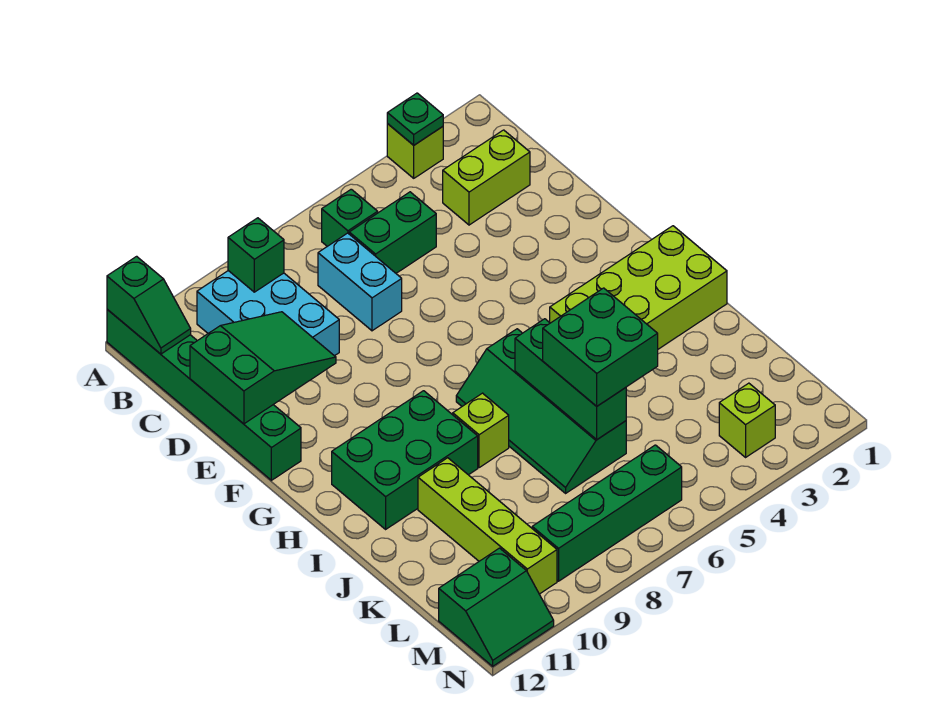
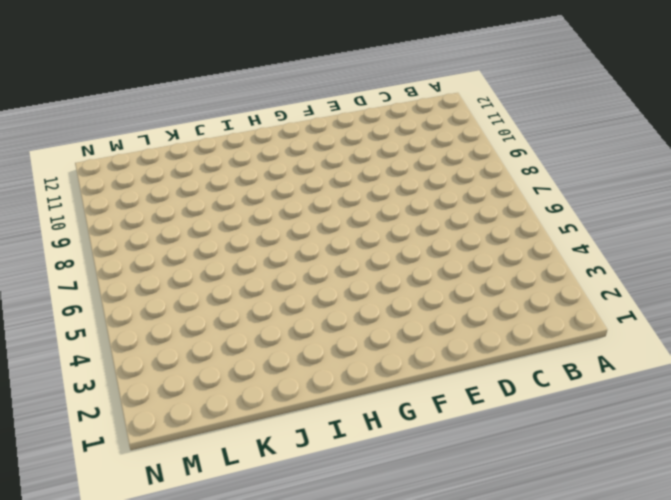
none -> lime 1x1 brick [387,124,443,178]
none -> green 1x6 brick [107,309,301,480]
none -> green 1x1 brick [322,189,378,246]

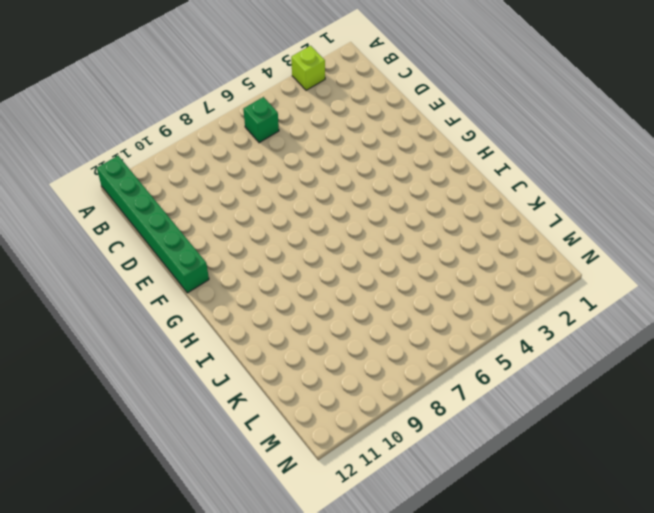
none -> cyan 2x3 brick [197,271,339,356]
none -> lime 1x2 brick [443,130,530,225]
none -> green 1x2 brick [349,192,436,273]

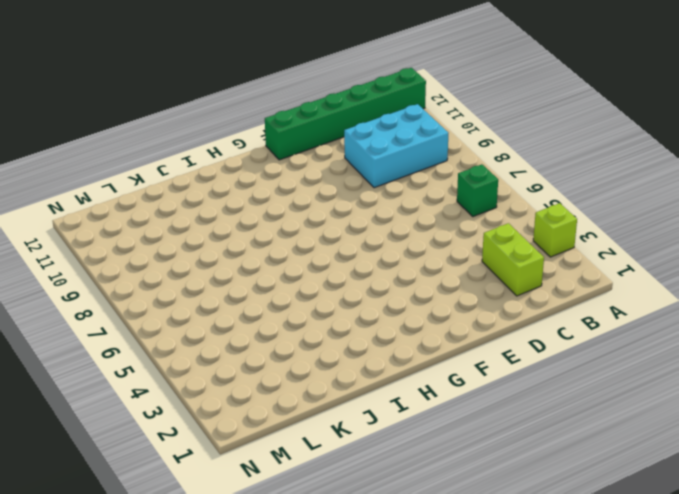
none -> green 1x2 brick [349,192,436,273]
none -> cyan 1x2 brick [318,233,402,331]
none -> lime 2x4 brick [550,226,727,349]

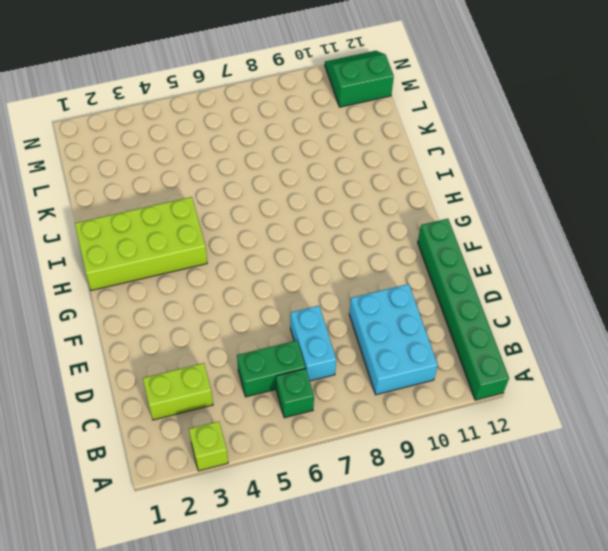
none -> green 2x4 slope [456,329,626,493]
none -> green 2x3 brick [332,391,478,529]
none -> lime 1x1 brick [453,393,509,468]

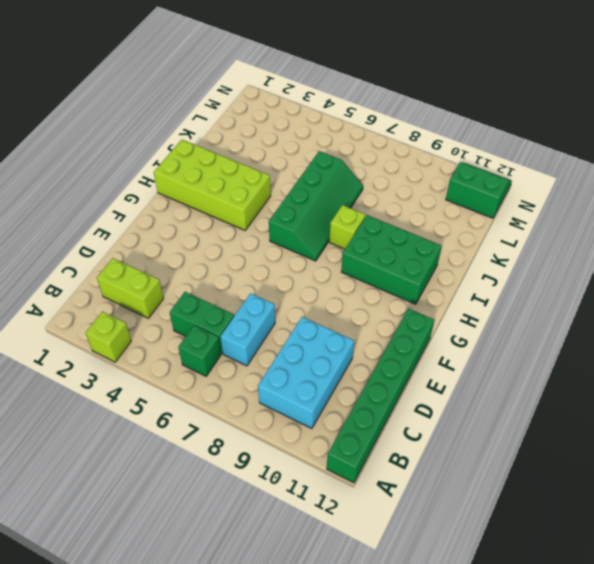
none -> lime 1x4 brick [418,458,557,594]
none -> lime 1x1 brick [719,383,775,457]
none -> green 1x4 brick [532,445,682,581]

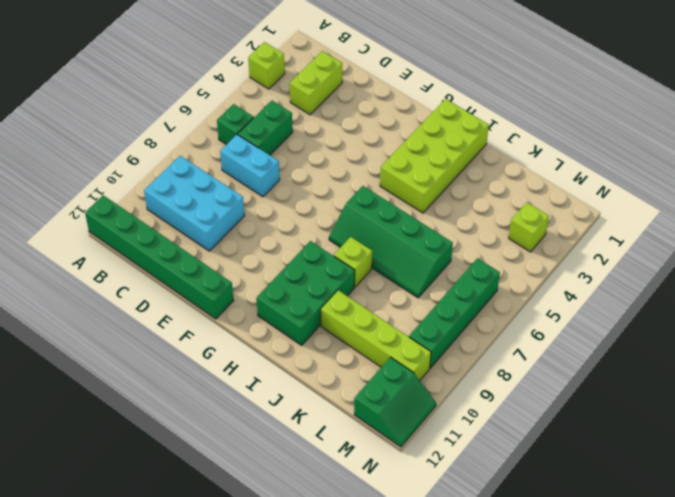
none -> green 1x1 plate [387,93,443,145]
none -> green 1x2 slope [107,256,191,354]
none -> green 1x1 brick [228,218,284,292]

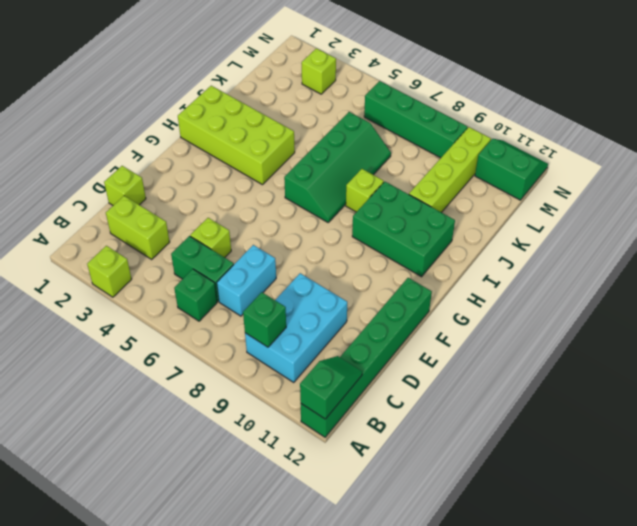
lime 1x1 brick [104,166,146,205] -> none
lime 1x1 brick [190,218,231,258] -> none
none -> green 1x1 plate [387,93,443,145]
none -> green 2x3 slope [190,312,336,424]
none -> green 1x3 brick [515,319,626,439]

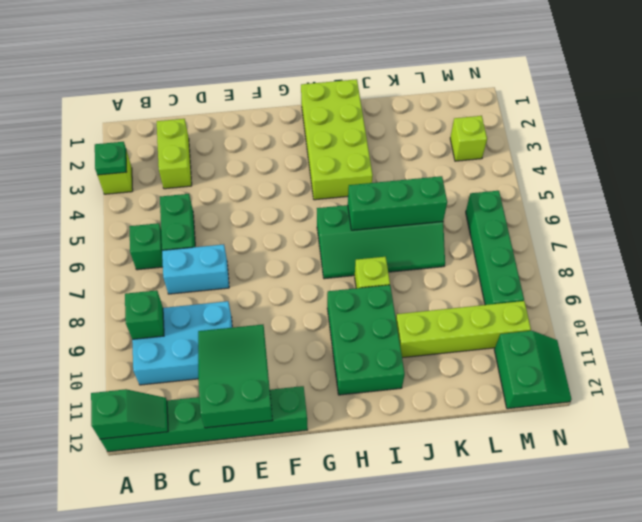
none -> green 2x2 brick [543,288,658,406]

